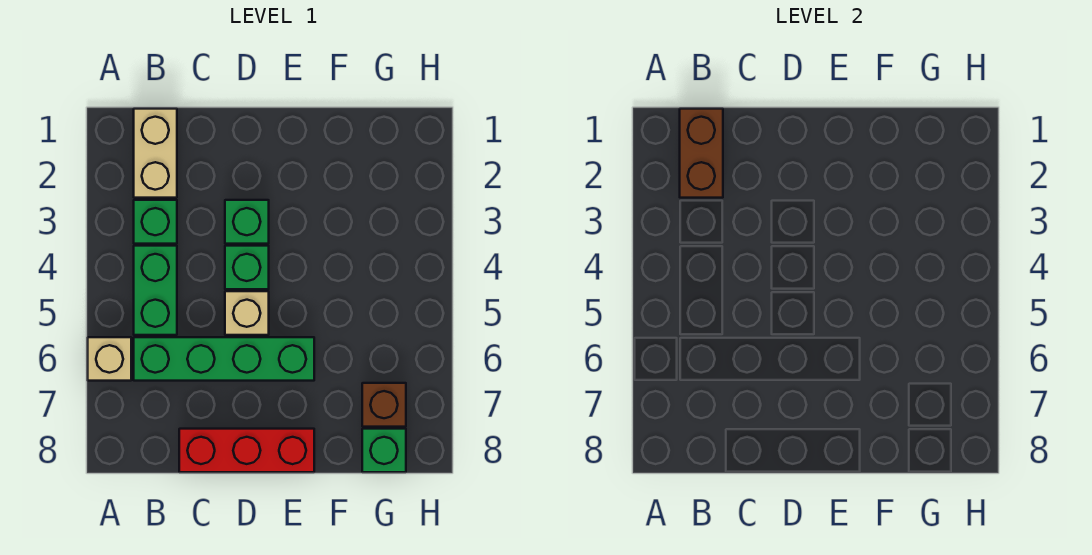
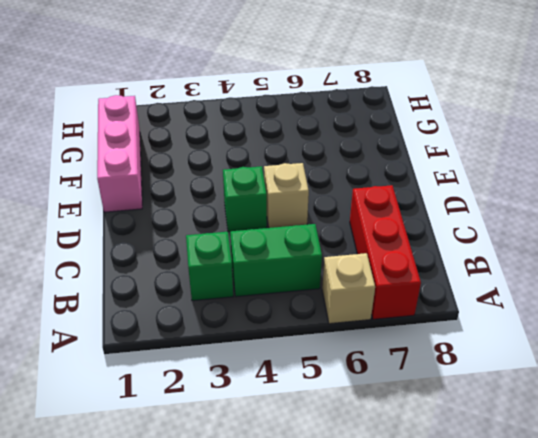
red 1x3 brick [350,185,421,319] -> red 1x3 brick moved to [179,429,314,472]
pink 1x3 brick [97,95,142,212] -> none
none -> tan 1x2 brick [134,109,177,198]
none -> green 1x4 brick [134,337,314,381]
none -> green 1x1 brick [225,200,269,244]

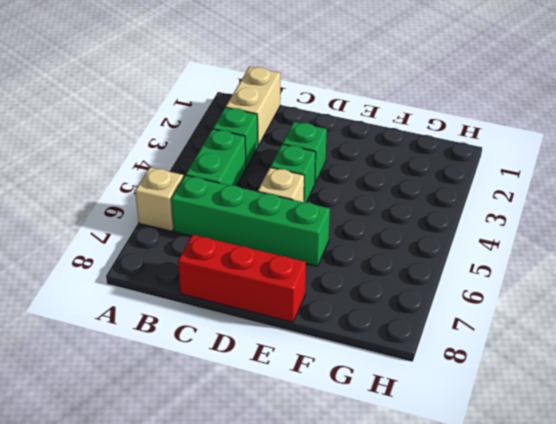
none -> brown 1x1 brick [362,383,406,427]
none -> green 1x1 brick [362,429,406,472]
none -> brown 1x2 brick [680,109,723,198]

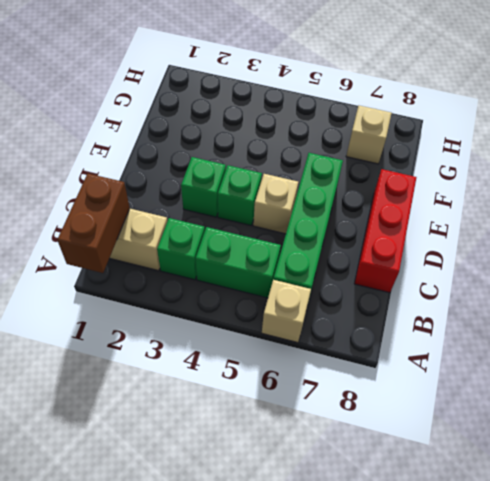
brown 1x2 brick [57,174,130,273] -> brown 1x2 brick turned to [680,109,723,198]
tan 1x1 brick [346,105,392,164] -> brown 1x1 brick [362,383,406,427]
none -> green 1x1 brick [362,429,406,472]

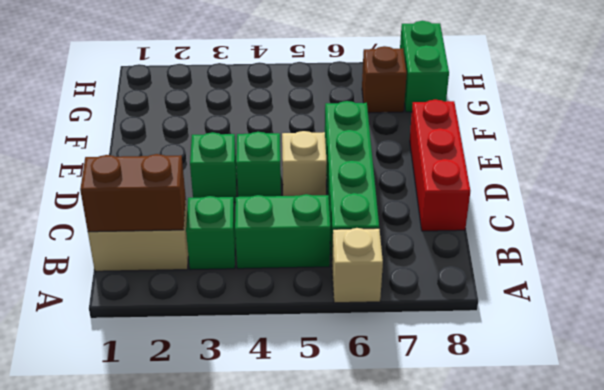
green 1x2 brick [400,21,449,112] -> green 1x1 brick [362,429,406,472]

